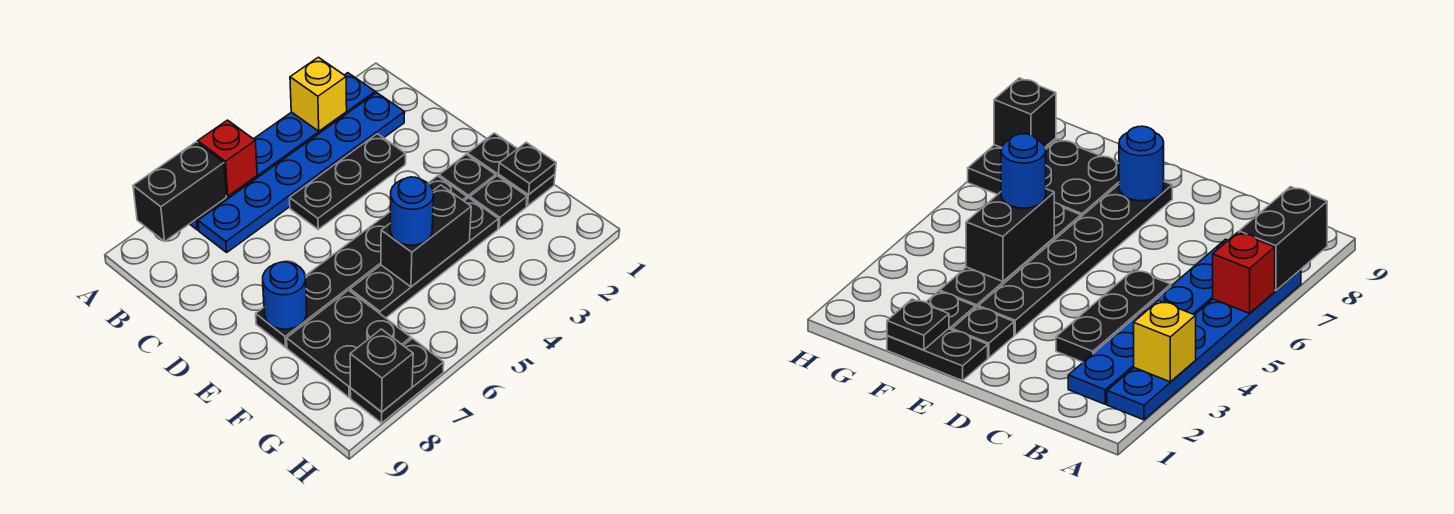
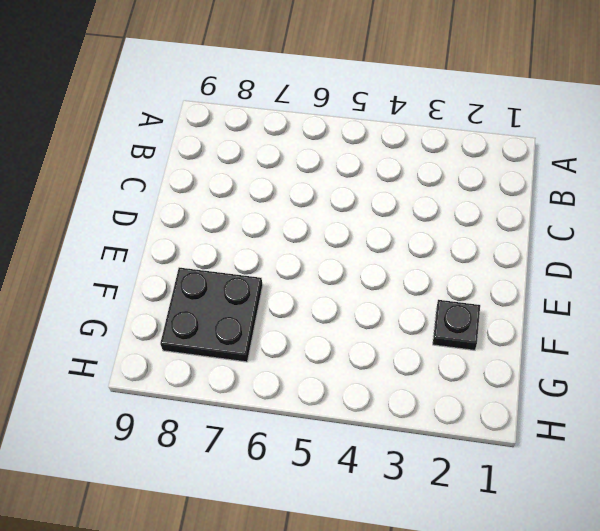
none -> blue 1x6 plate [190,73,375,230]
none -> blue 1x6 plate [198,93,405,252]
none -> black 1x3 plate [290,134,406,229]

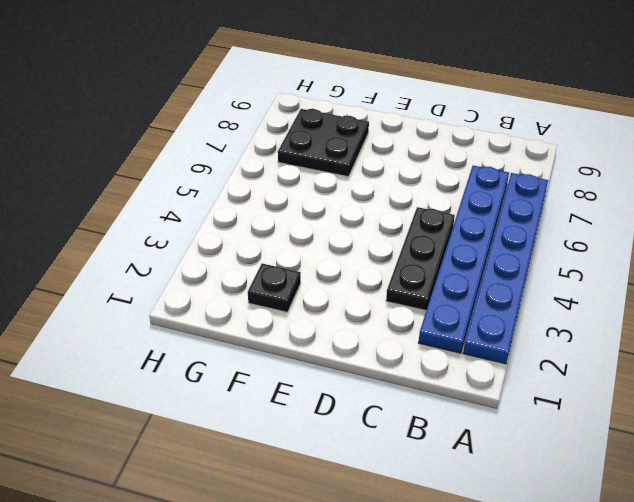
none -> black 1x2 plate [467,133,555,206]
none -> black 1x1 plate [439,154,496,198]
none -> black 1x6 plate [256,176,467,347]

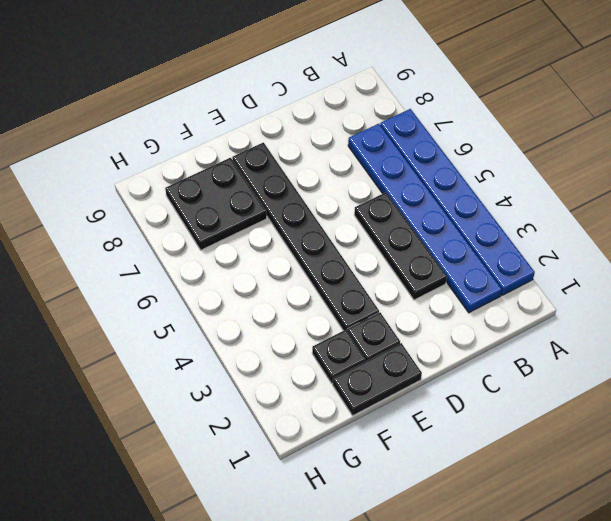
none -> black 1x4 plate [350,198,498,318]
none -> black 1x2 plate [350,338,444,423]
none -> yellow 1x1 brick [290,57,347,131]

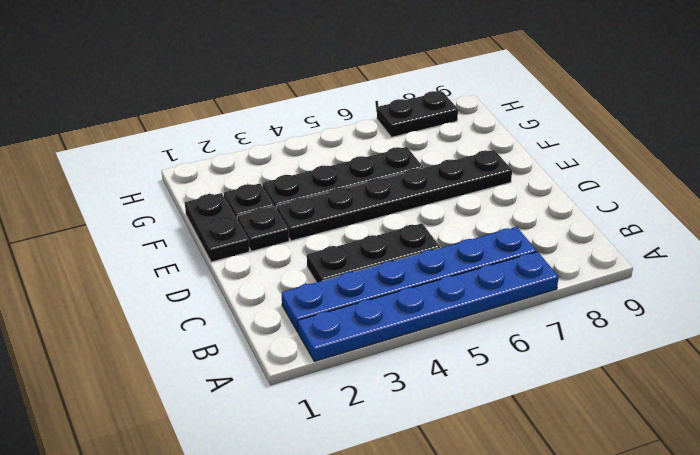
none -> black 2x2 plate [287,290,411,397]
none -> yellow 1x1 brick [290,57,347,131]
none -> red 1x1 brick [198,120,257,196]

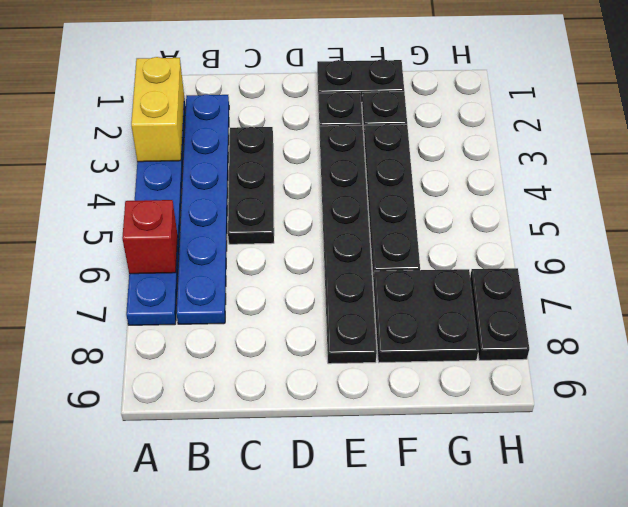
yellow 1x2 brick [131,57,184,162] -> yellow 1x1 brick [290,57,347,131]
none -> black 1x2 brick [133,142,226,241]
none -> blue 1x1 round brick [263,262,307,329]
none -> black 1x1 plate [499,142,556,195]

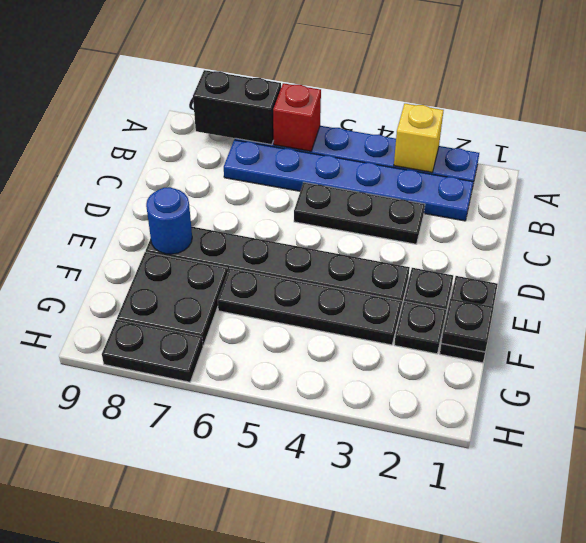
none -> black 1x2 brick [381,185,471,287]
none -> black 1x1 brick [350,329,413,412]
none -> blue 1x1 round brick [390,177,434,245]

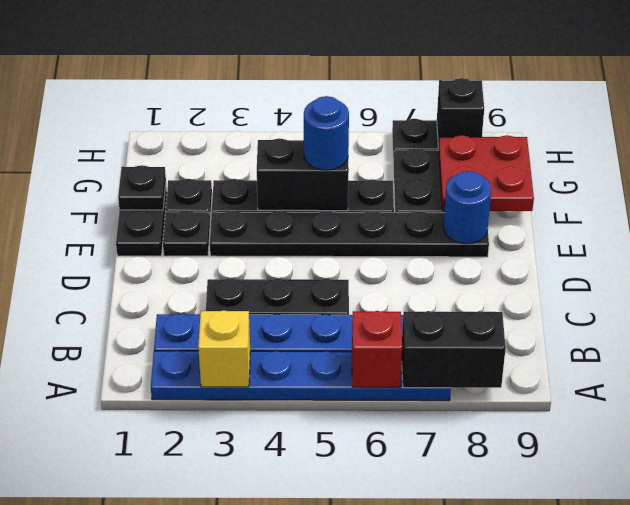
red 2x2 plate [439,135,534,211] -> none

